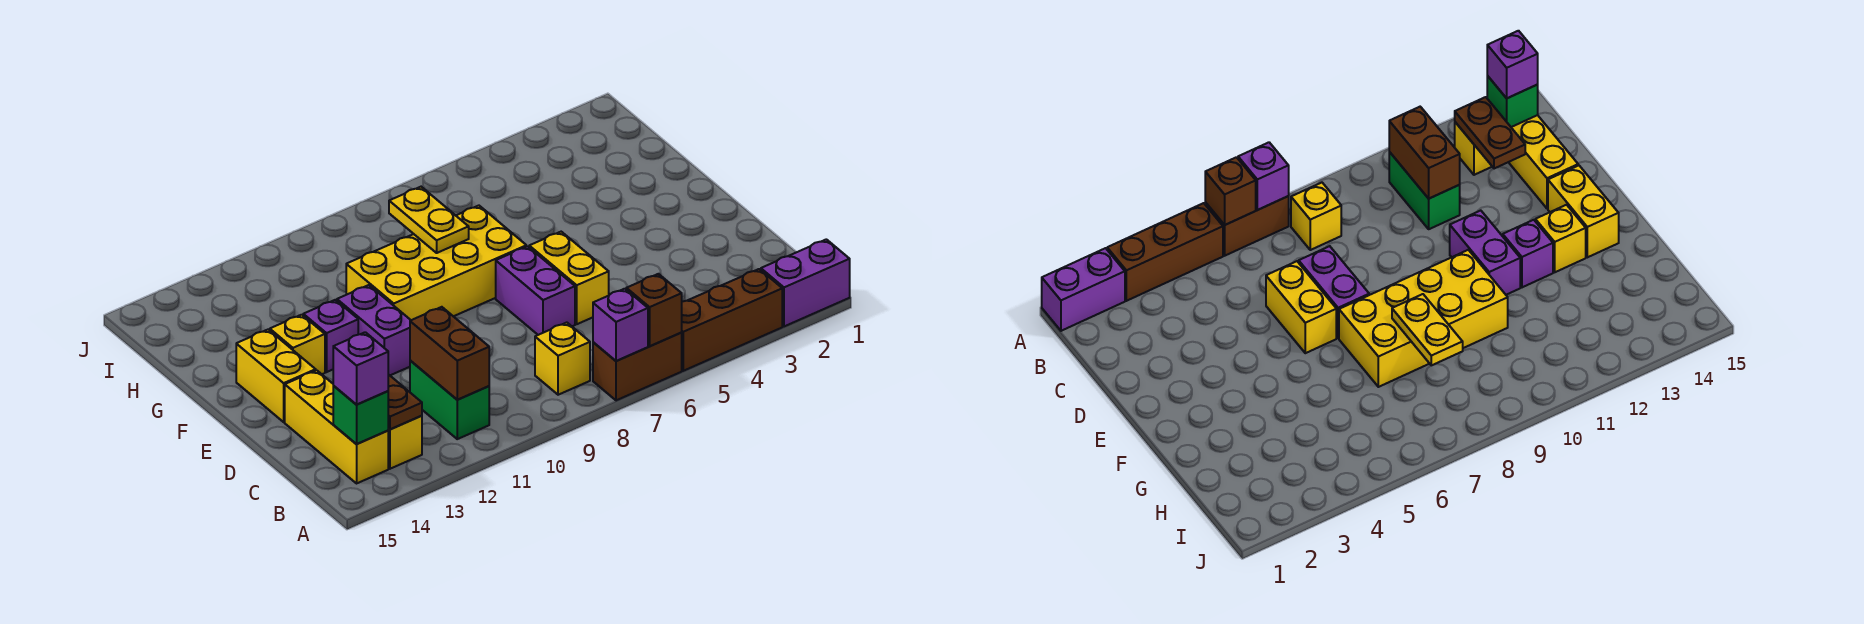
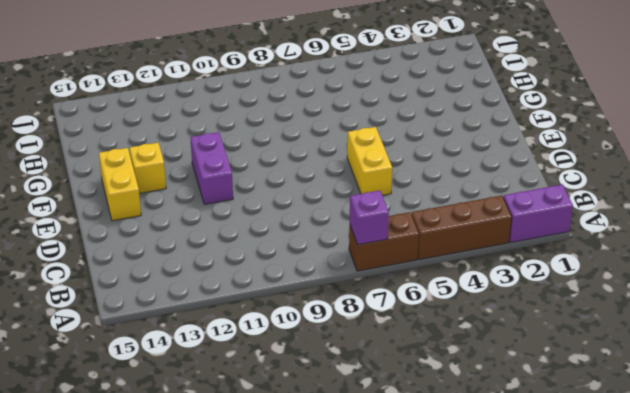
none -> yellow 1x1 brick [535,323,590,395]
none -> green 1x2 brick [410,360,489,439]
none -> yellow 1x1 brick [388,416,422,469]

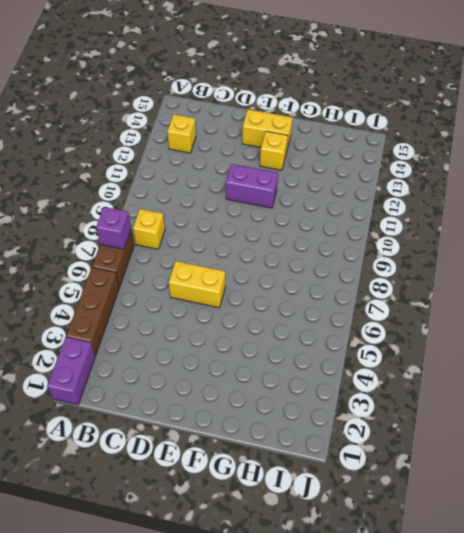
none -> green 1x2 brick [410,360,489,439]
none -> yellow 1x3 brick [285,370,388,483]
none -> purple 1x2 brick [496,246,575,335]

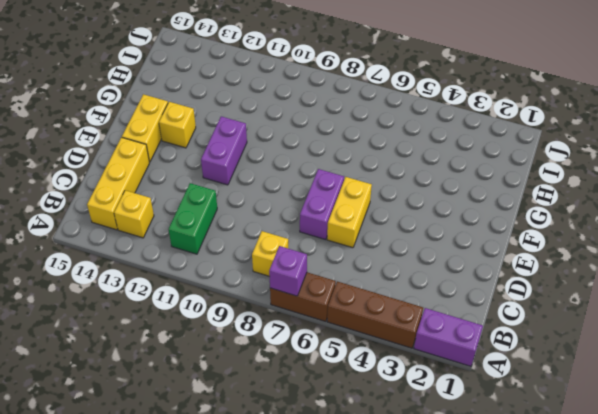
none -> yellow 2x4 brick [346,206,526,320]
none -> purple 1x1 brick [303,300,358,372]
none -> brown 1x1 brick [626,274,682,346]

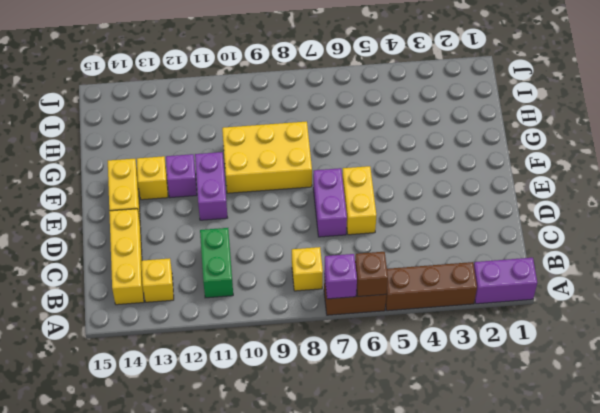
yellow 2x3 brick [222,121,312,193] -> yellow 2x4 brick [346,206,526,320]
none -> brown 1x2 brick [410,307,489,400]
none -> brown 1x2 plate [388,374,422,429]
none -> green 1x1 brick [333,386,388,444]

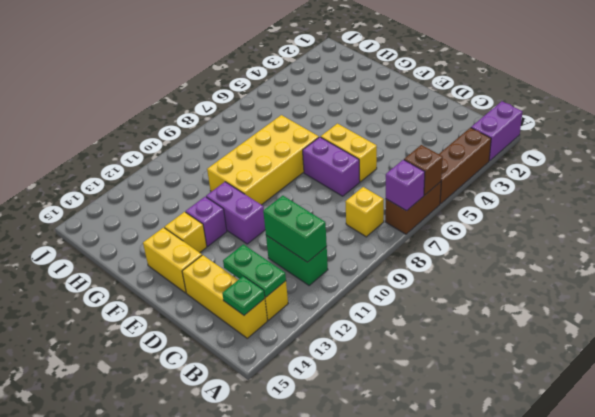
green 1x2 brick [263,196,327,262] -> brown 1x2 brick [410,307,489,400]
green 1x2 plate [223,244,286,297] -> brown 1x2 plate [388,374,422,429]
green 1x1 plate [222,276,265,315] -> green 1x1 brick [333,386,388,444]
none -> yellow 1x2 plate [389,187,469,253]
none -> purple 1x1 brick [333,332,388,404]

